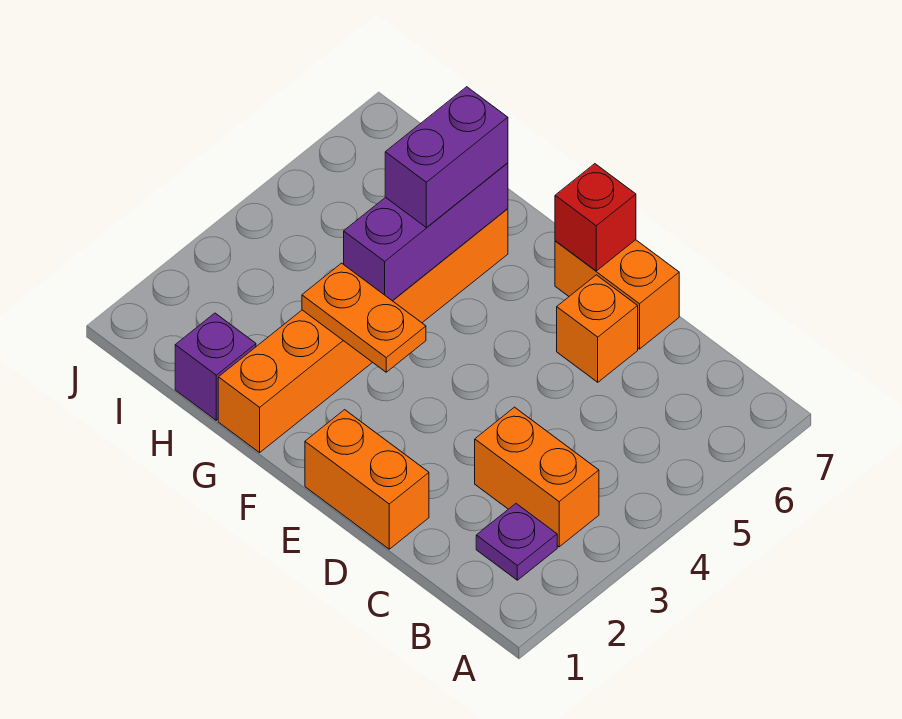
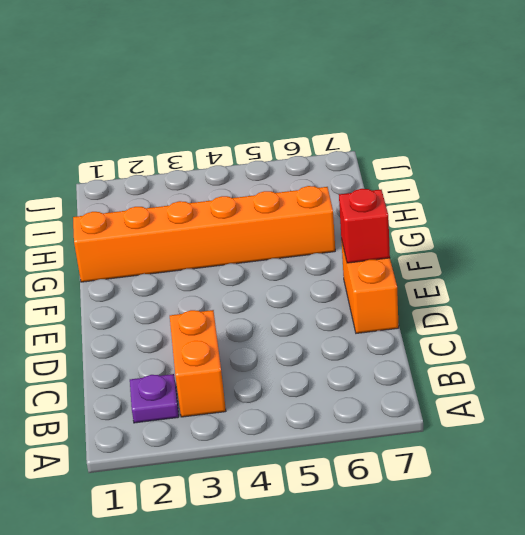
none -> orange 1x2 brick [305,410,429,549]
none -> orange 1x1 brick [557,275,638,382]

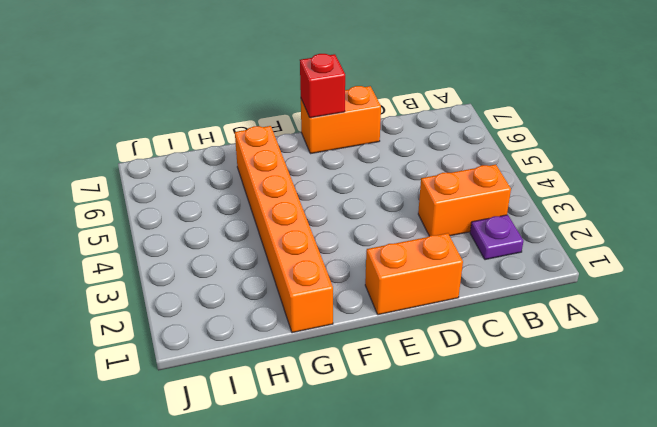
none -> orange 1x1 brick [557,275,638,382]
none -> purple 1x1 brick [175,313,256,420]

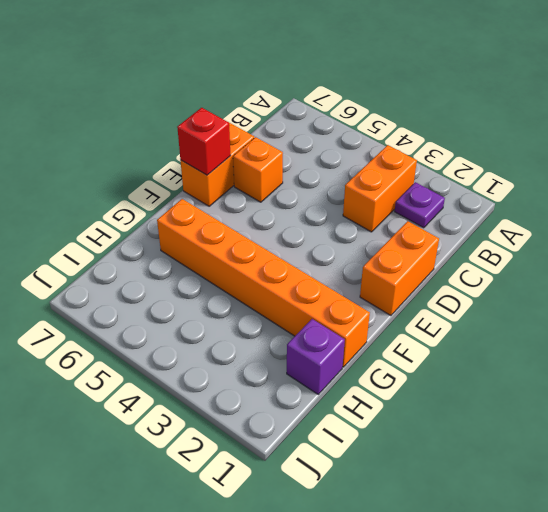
none -> orange 1x2 plate [302,263,426,372]
none -> purple 1x3 brick [344,163,508,301]

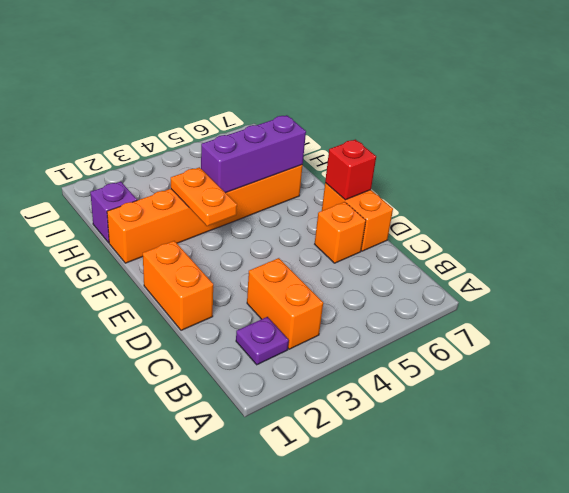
none -> purple 1x2 brick [385,87,508,227]

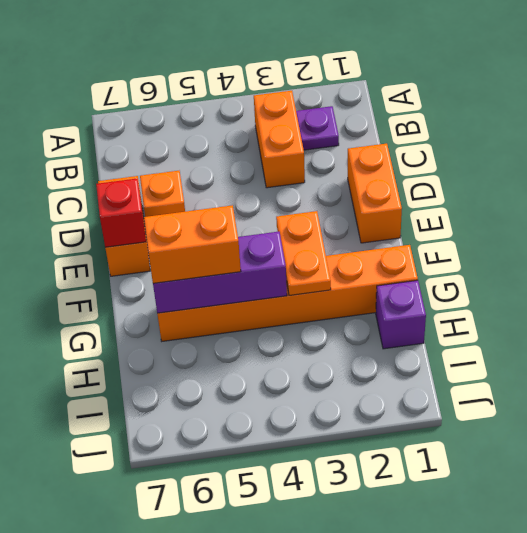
orange 1x2 brick [144,205,241,283] -> purple 1x2 brick [385,87,508,227]

